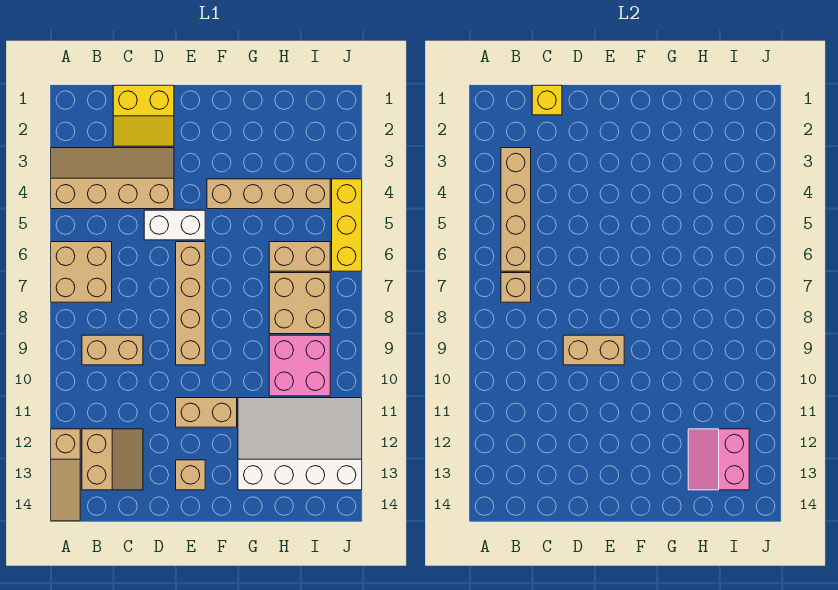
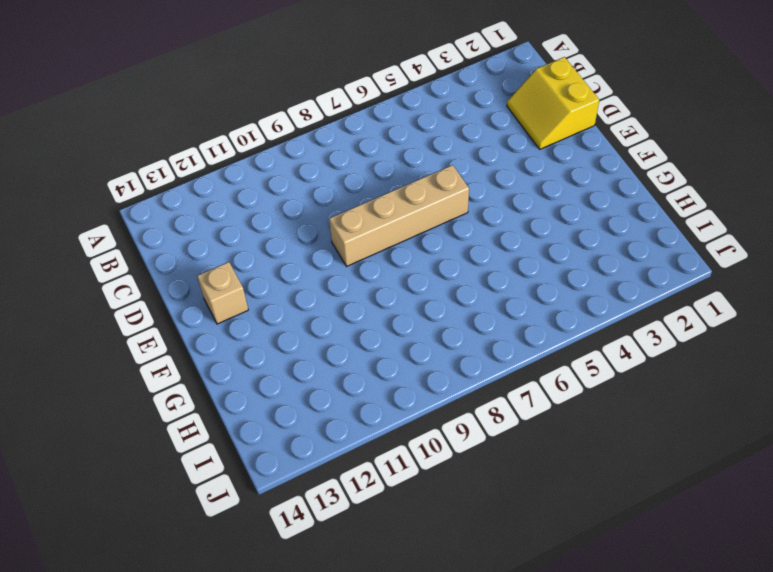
none -> tan 2x4 slope [51,148,174,209]
none -> tan 2x2 brick [51,242,112,302]
none -> tan 1x3 slope [51,429,80,521]

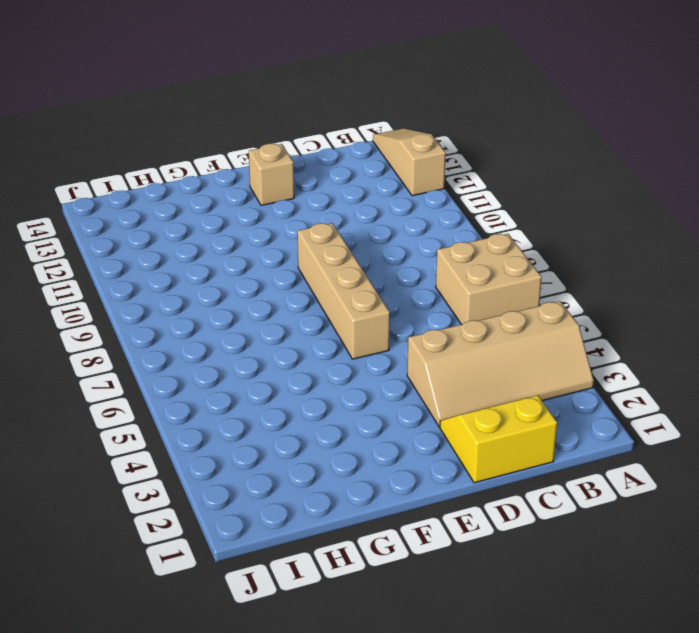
none -> tan 1x2 brick [82,335,143,365]
none -> tan 2x2 slope [82,429,143,490]
none -> white 1x2 brick [144,210,205,240]

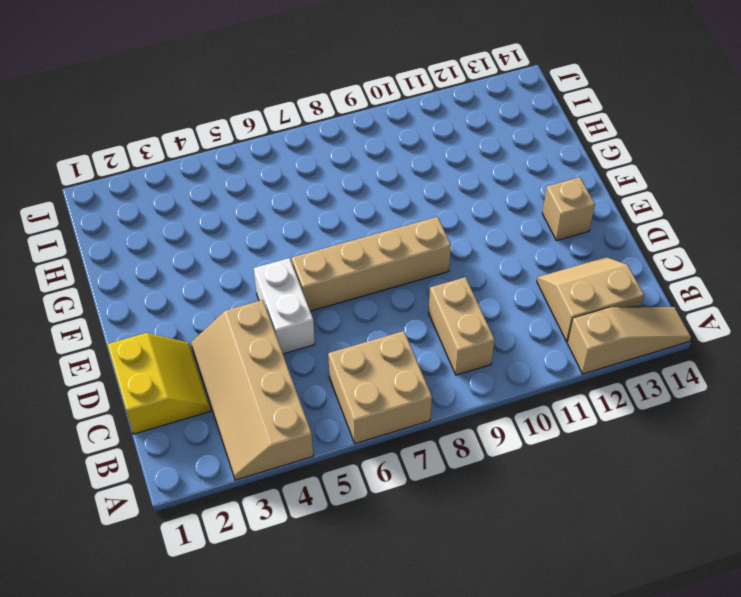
none -> tan 1x2 brick [176,398,237,427]
none -> tan 1x4 brick [207,179,330,209]
none -> white 3x4 slope [238,398,362,490]

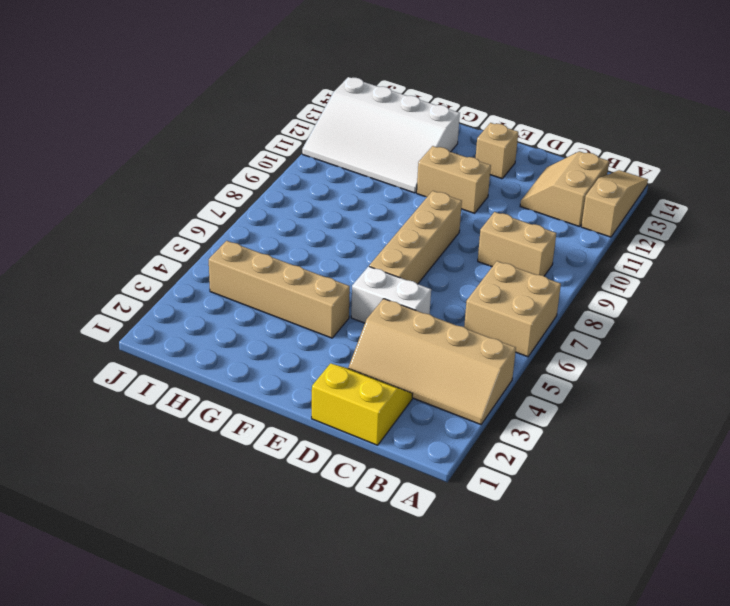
none -> tan 1x2 brick [269,242,330,271]
none -> tan 2x2 brick [269,273,330,334]
none -> pink 2x2 brick [269,335,330,396]

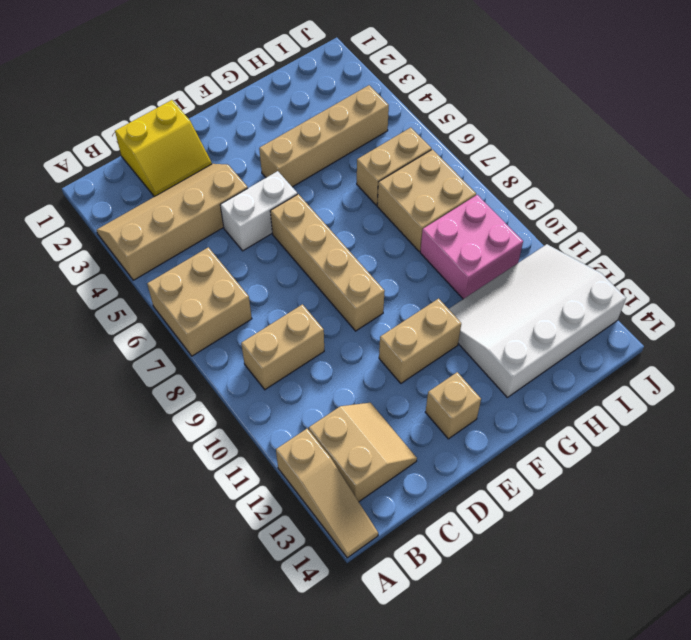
none -> yellow 1x3 brick [332,179,362,271]
none -> tan 1x4 brick [501,148,531,271]
none -> tan 1x1 brick [501,273,531,302]

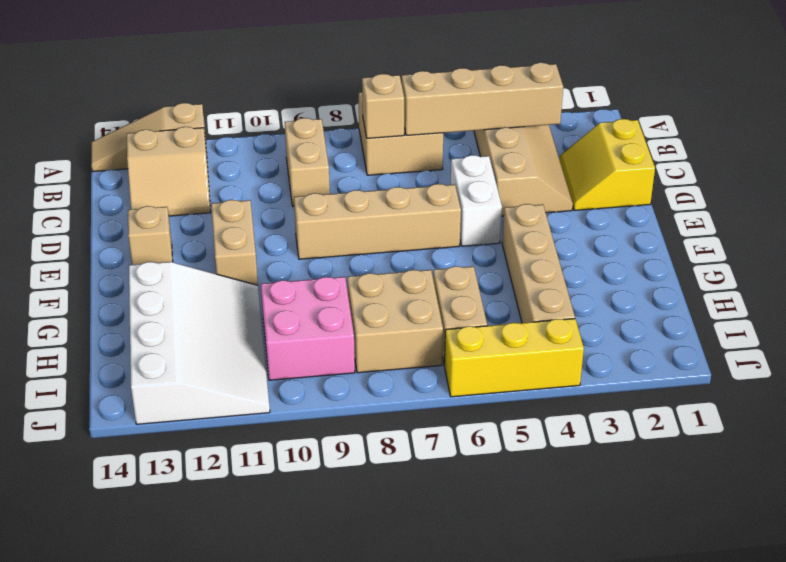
none -> yellow 1x1 brick [532,85,562,115]
none -> tan 1x2 brick [563,335,624,365]
none -> pink 2x2 slope [688,429,749,490]

